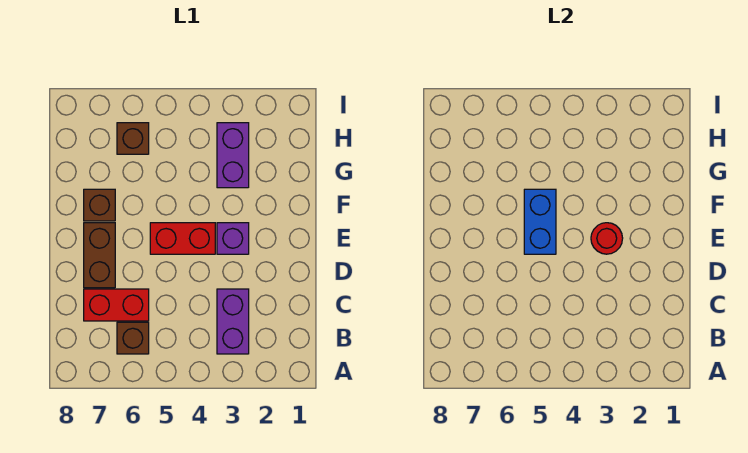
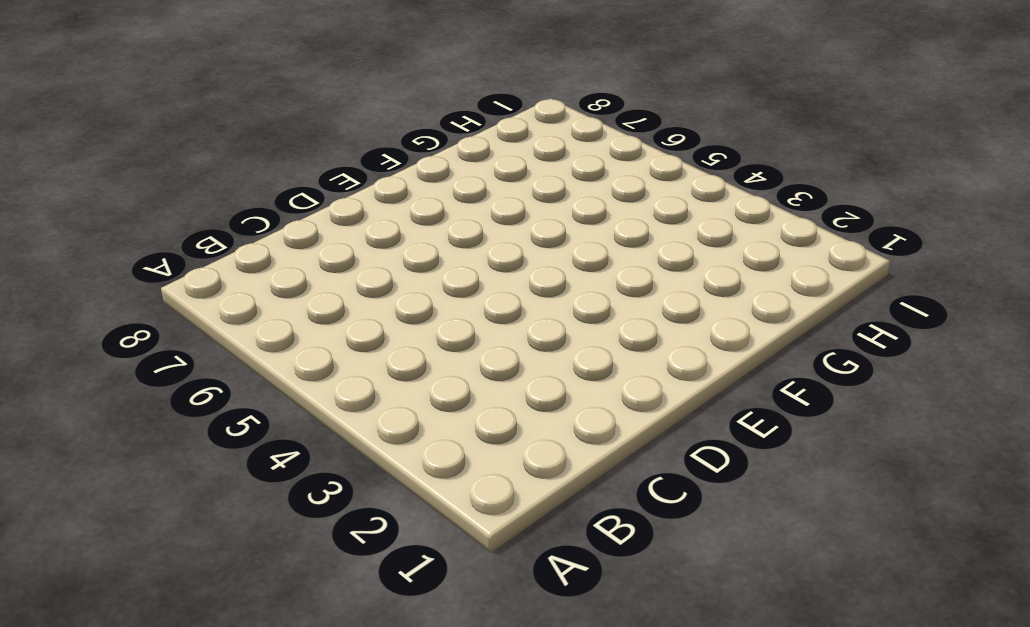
none -> purple 1x2 brick [217,289,249,354]
none -> brown 1x1 brick [117,322,149,354]

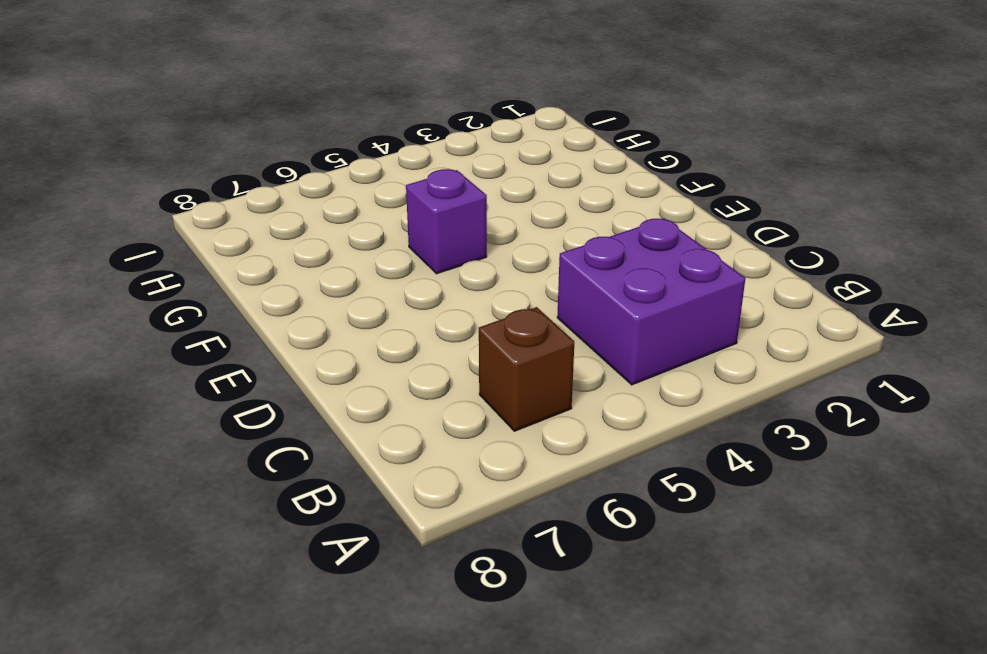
purple 2x2 brick [557,218,745,385] -> purple 1x2 brick [217,289,249,354]
purple 1x1 brick [406,169,487,274] -> purple 1x1 brick moved to [217,223,249,254]
none -> red 1x2 brick [84,289,149,321]
none -> brown 1x2 brick [84,223,115,288]

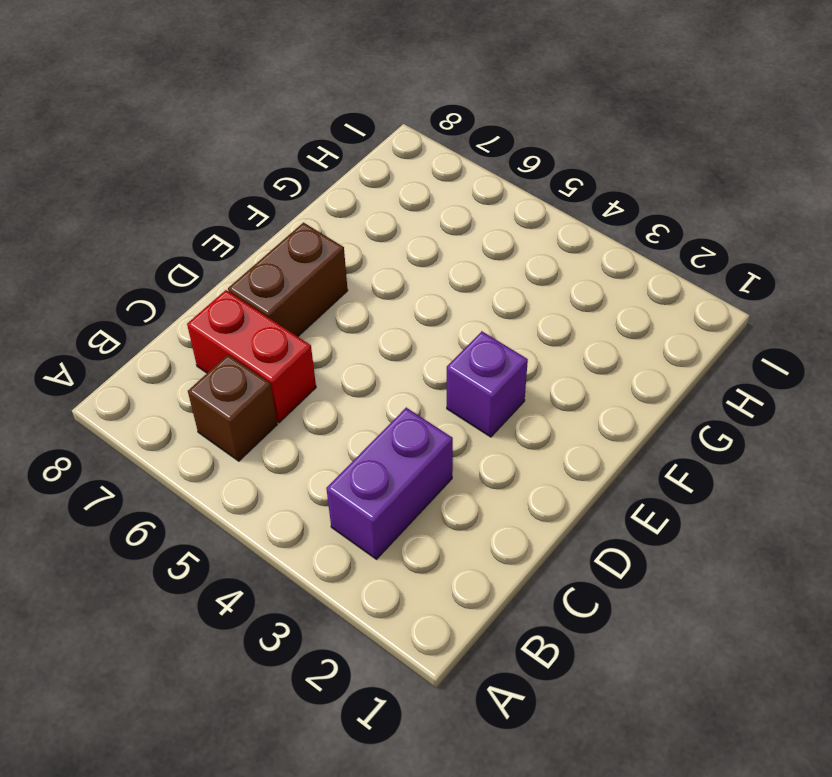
none -> red 1x2 brick [150,223,215,254]
none -> brown 1x1 brick [84,189,115,221]

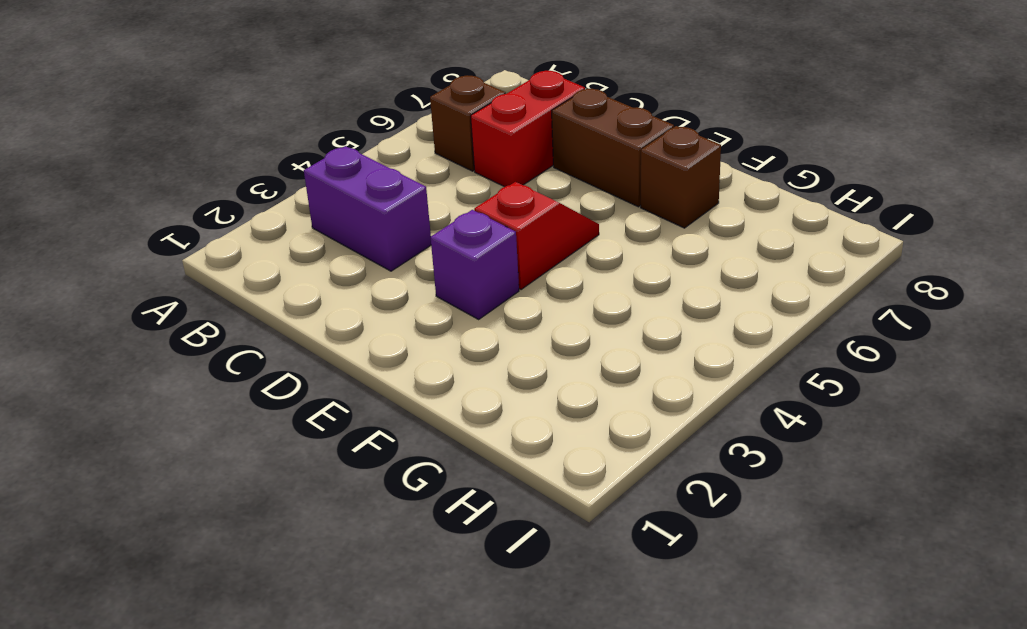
red 1x2 slope [474,182,599,290] -> red 1x2 brick [150,223,215,254]
none -> purple 1x2 brick [217,123,249,188]
none -> brown 1x1 brick [117,123,149,154]

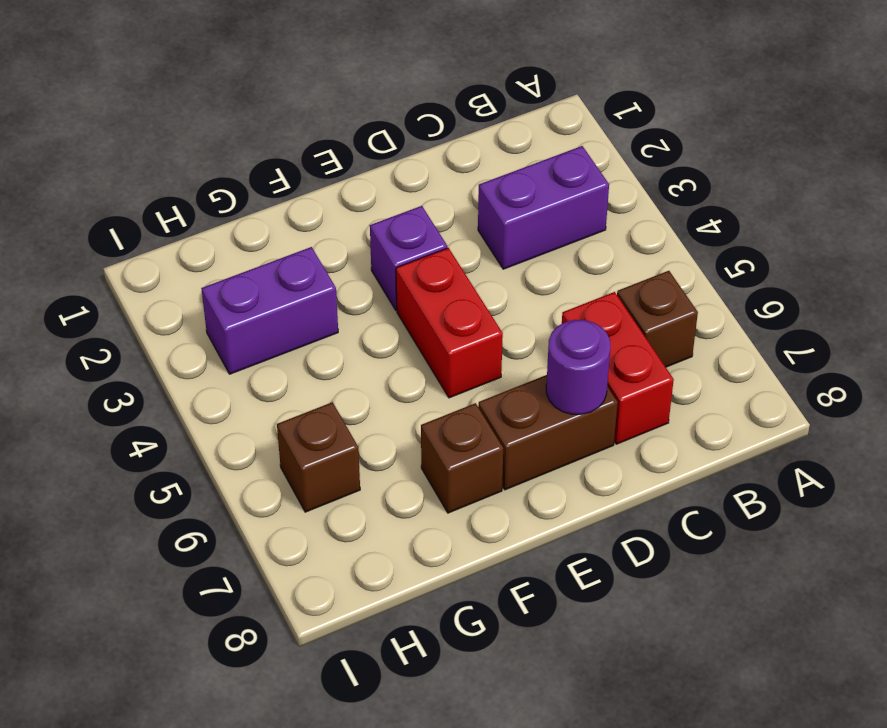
purple 1x1 round brick [546,320,610,415] -> none
none -> red 1x1 round brick [591,223,623,254]
none -> blue 1x2 brick [524,189,556,254]

